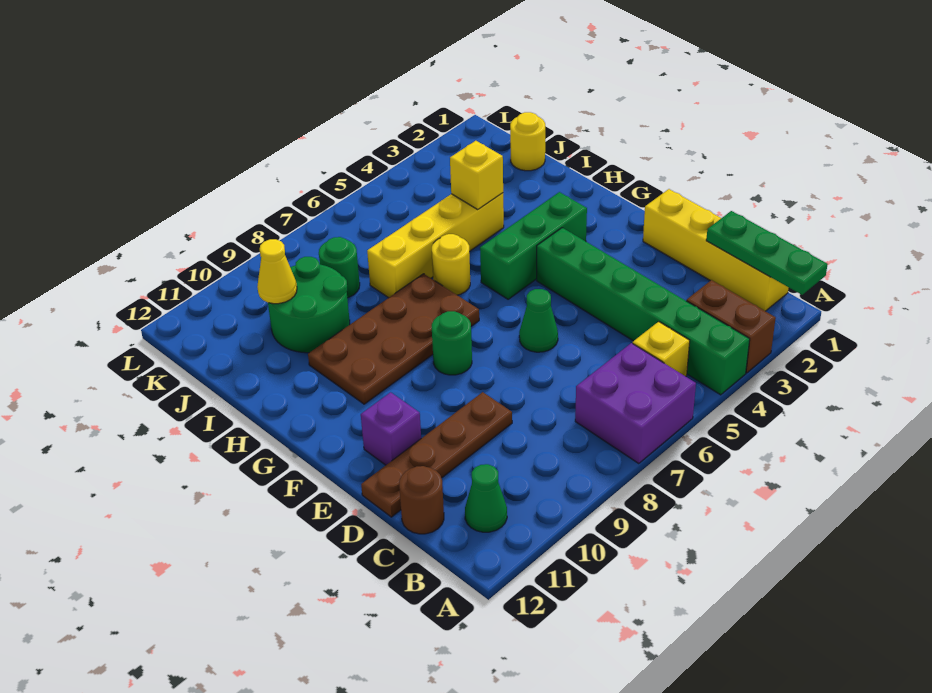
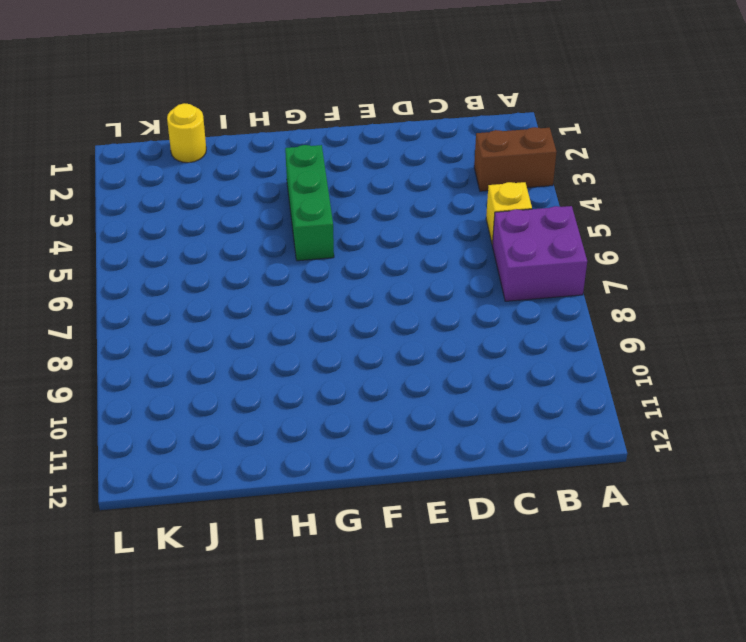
none -> green 1x6 brick [537,228,750,395]
none -> yellow 1x4 brick [643,189,789,311]
none -> green 1x1 cone [465,464,507,532]

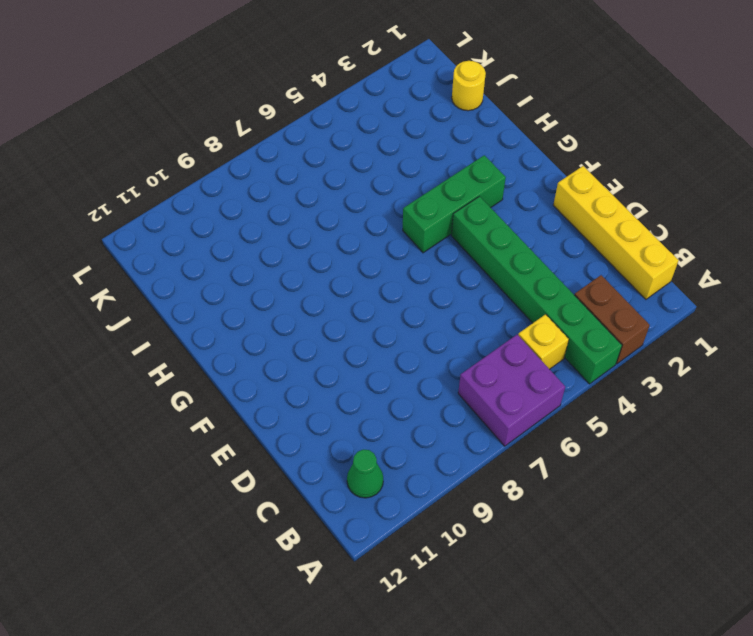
none -> brown 1x1 round brick [399,466,444,534]
none -> brown 1x4 plate [361,392,512,517]
none -> green 1x1 cone [519,289,558,352]

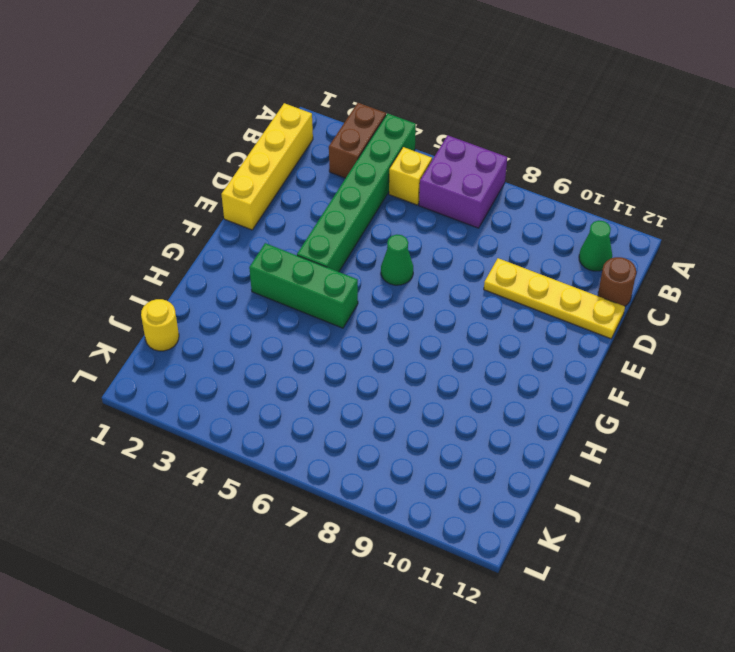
yellow 1x4 plate [484,258,625,339] -> brown 1x4 plate [361,392,512,517]
none -> purple 1x1 brick [361,392,421,465]
none -> green 1x1 round brick [432,311,472,375]
none -> brown 2x4 plate [308,274,479,404]

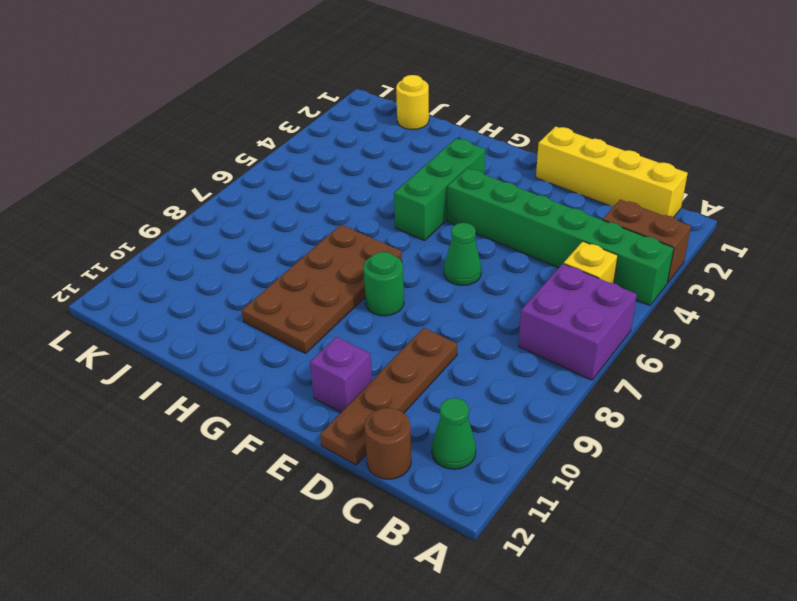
none -> yellow 1x1 round brick [432,234,470,295]
none -> yellow 1x4 brick [367,193,504,298]
none -> green 2x2 round brick [268,257,350,353]

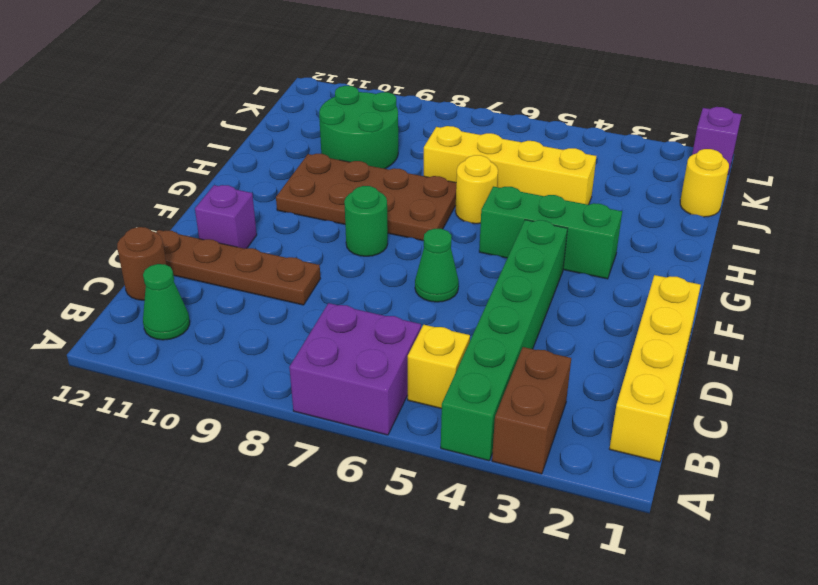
purple 1x1 brick [692,107,742,174] -> none
none -> green 1x1 round brick [319,237,360,298]
none -> green 1x3 plate [706,211,828,295]
none -> yellow 1x1 brick [450,141,503,209]

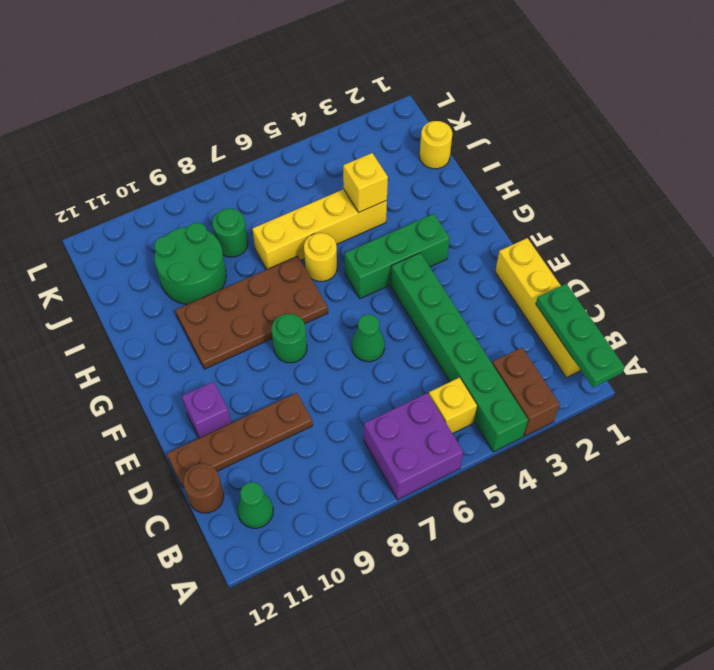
none -> yellow 1x1 cone [257,239,297,304]

